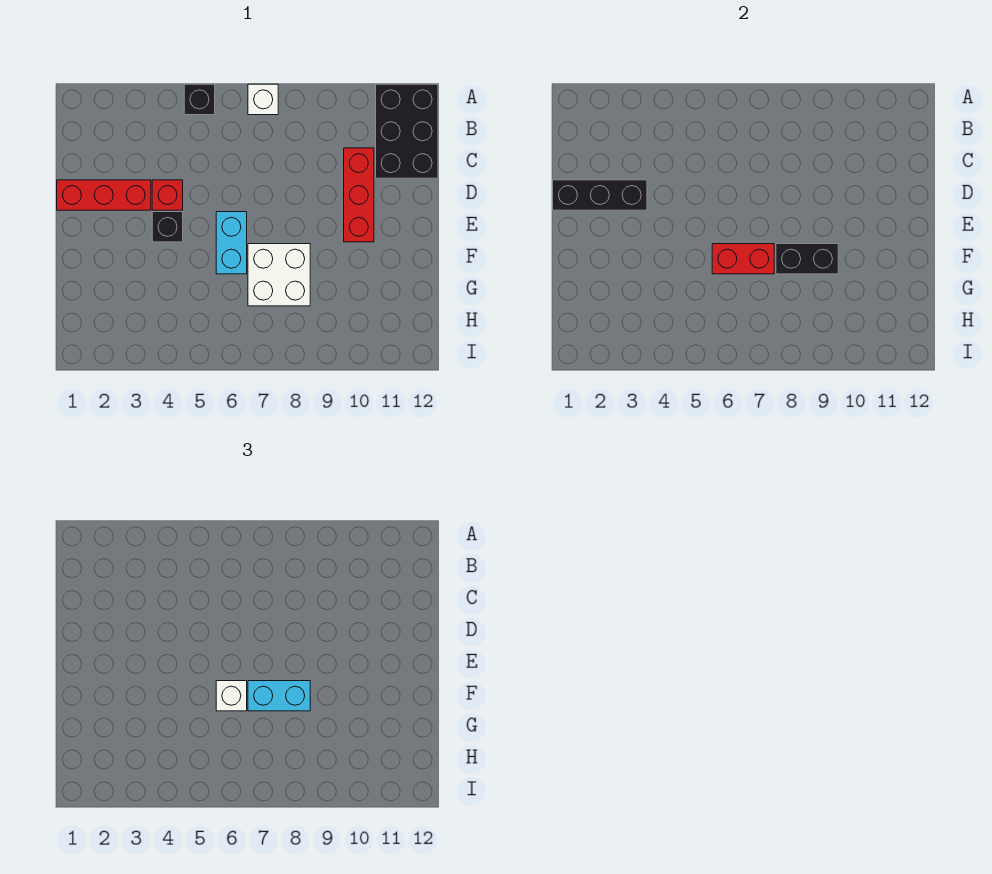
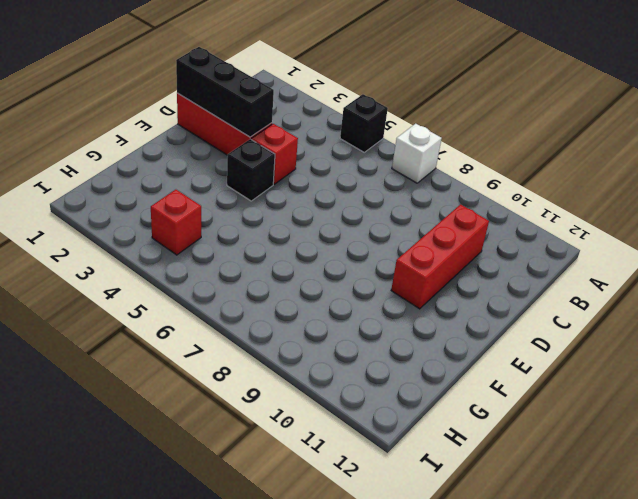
red 1x1 brick [151,190,201,255] -> none
none -> black 2x3 brick [376,84,438,178]
none -> cyan 1x2 brick [216,212,247,274]
none -> white 2x2 brick [248,244,310,306]

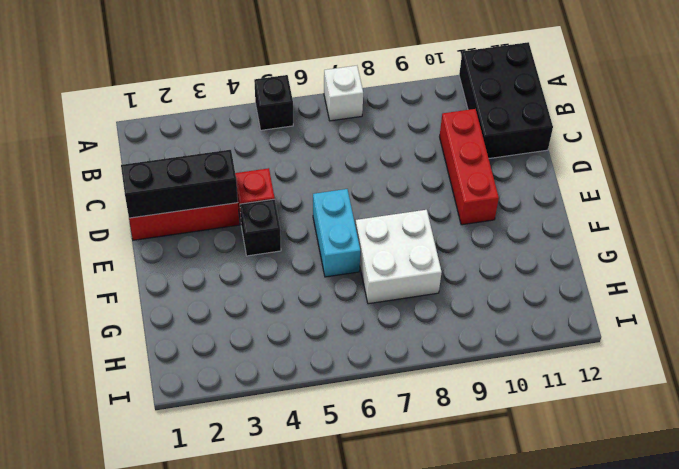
none -> red 1x2 brick [712,244,774,274]
none -> black 1x2 brick [776,244,838,274]
none -> white 1x1 brick [216,681,247,711]

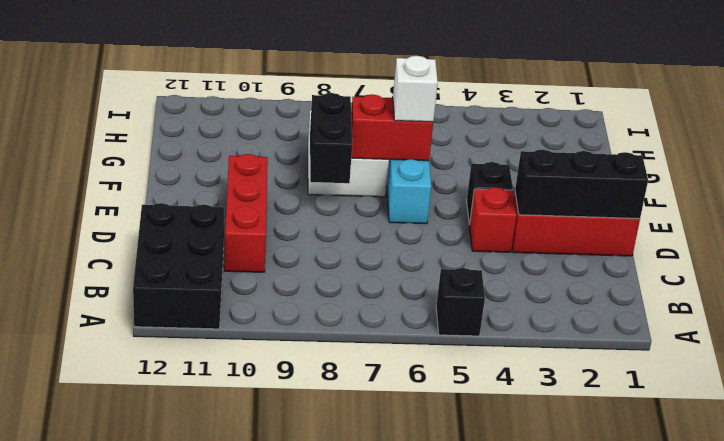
black 1x2 brick [310,93,352,183] -> black 1x2 brick turned to [776,244,838,274]
none -> white 1x1 brick [248,84,278,115]
none -> cyan 1x2 brick [248,681,310,711]

